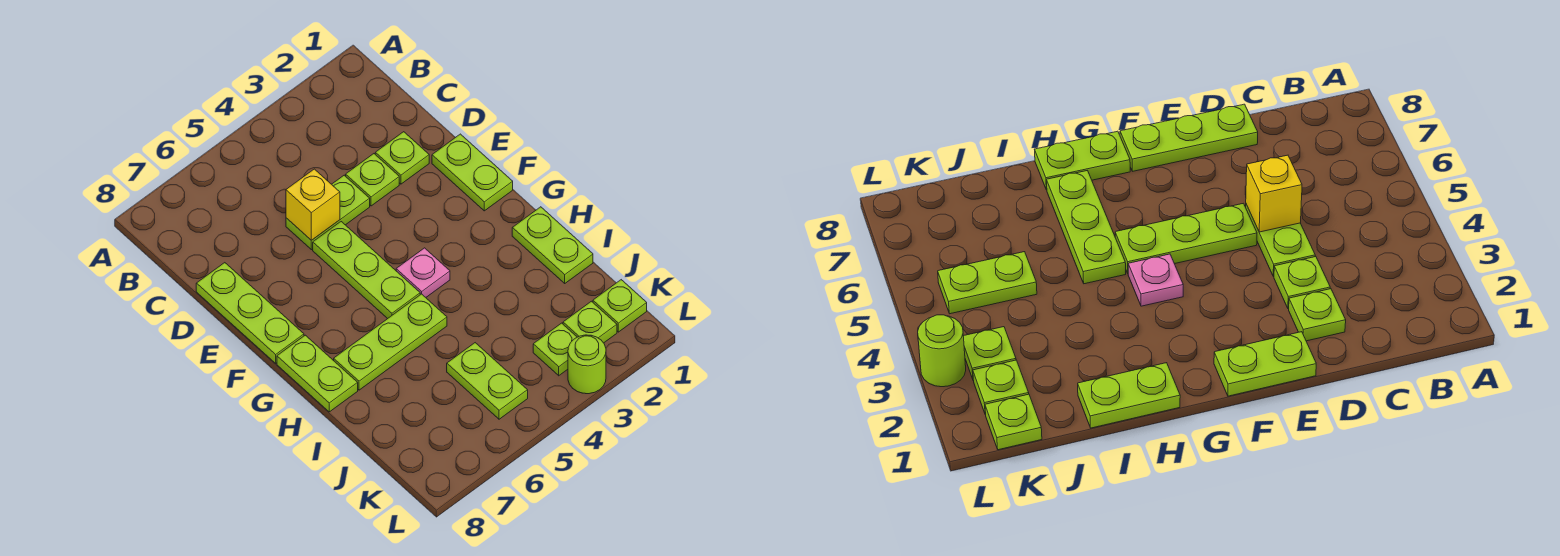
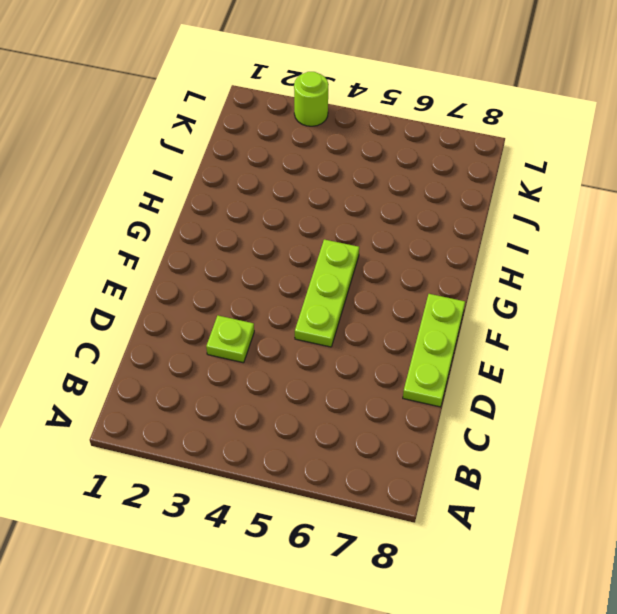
none -> lime 1x1 plate [375,132,429,184]
none -> lime 1x2 plate [286,175,370,250]
none -> lime 1x2 plate [432,134,513,211]

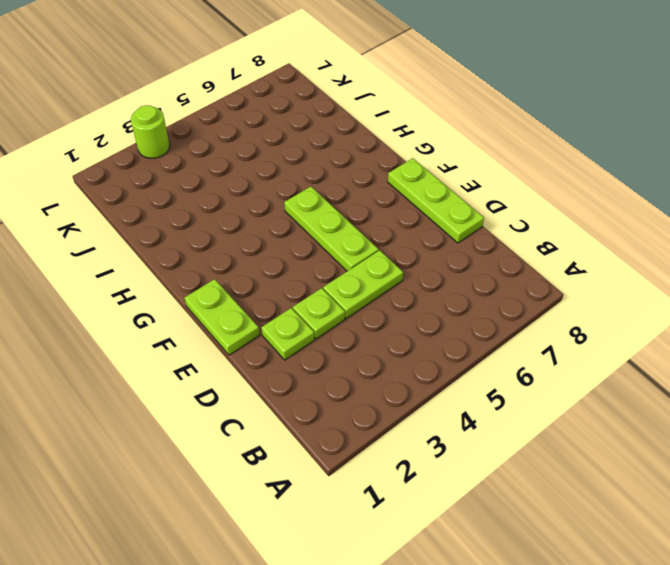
none -> pink 1x1 plate [396,248,450,297]
none -> lime 1x2 plate [277,335,358,412]
none -> lime 1x2 plate [512,207,593,283]

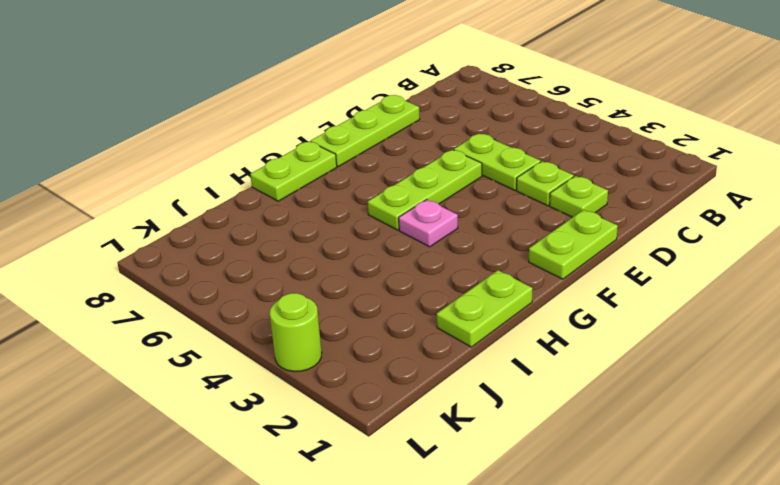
none -> lime 1x3 plate [334,294,447,390]
none -> lime 1x2 plate [447,343,528,419]
none -> lime 1x1 plate [593,280,647,332]

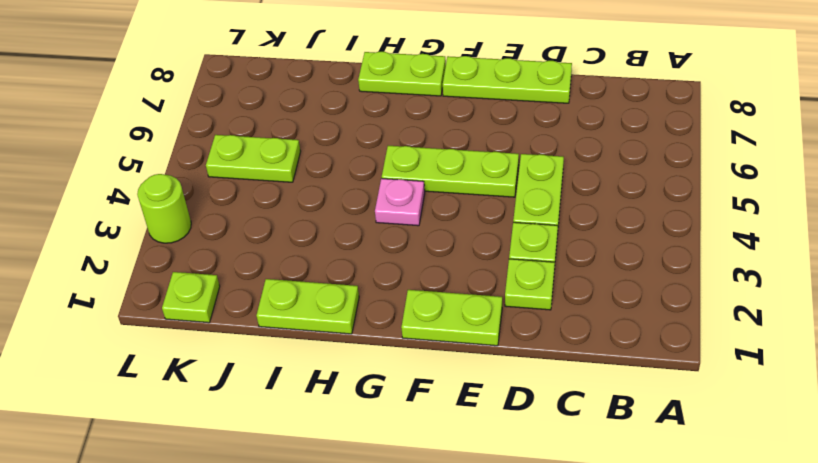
none -> lime 1x3 plate [334,294,447,390]
none -> lime 1x1 plate [563,301,617,343]
none -> lime 1x1 plate [533,323,577,376]

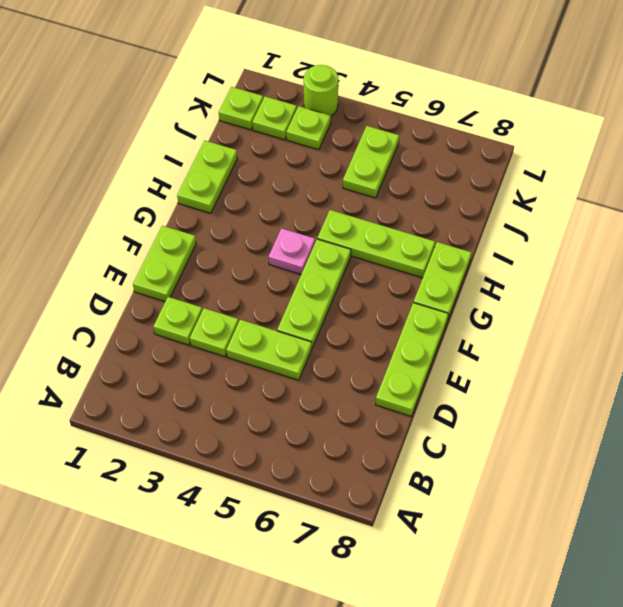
none -> yellow 1x1 brick [286,169,340,240]

